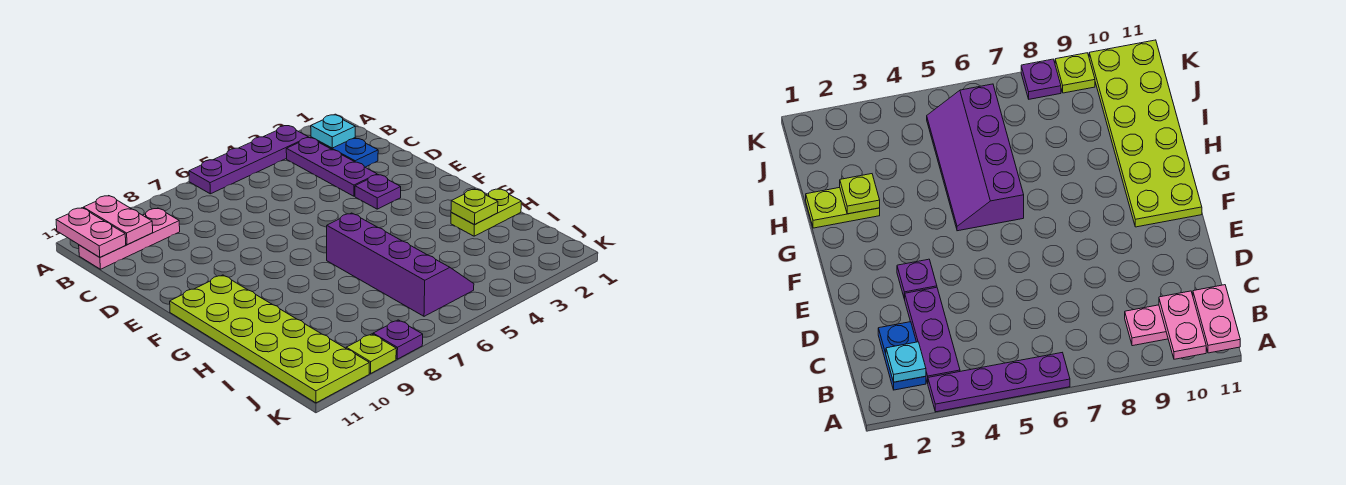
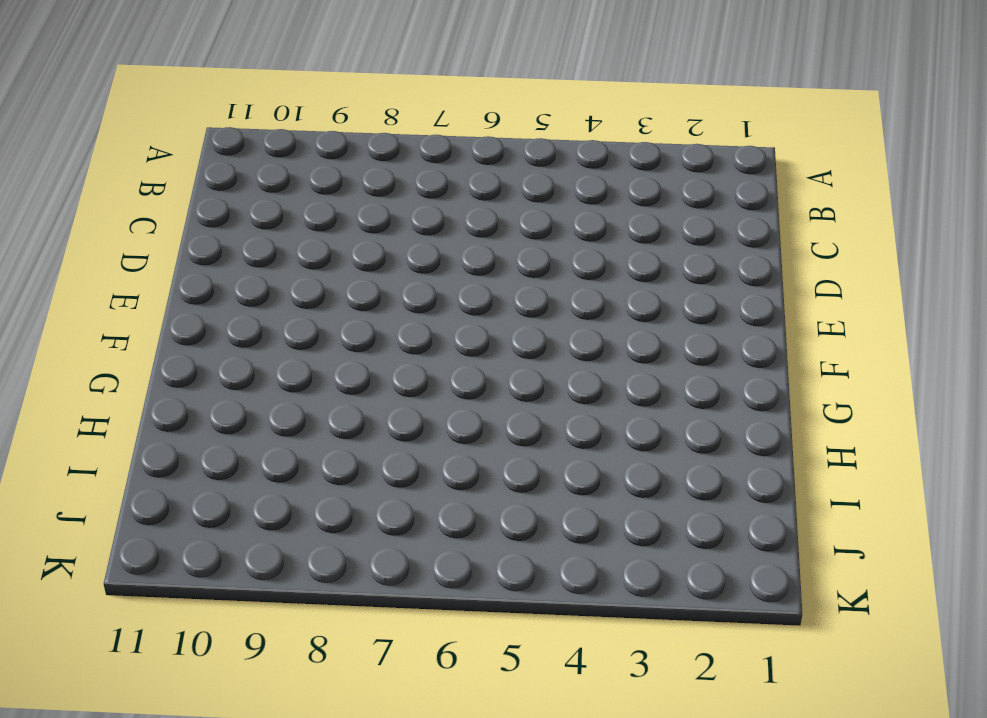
none -> purple 1x4 plate [189,126,309,194]
none -> blue 1x2 plate [311,137,378,167]
none -> purple 1x3 plate [286,138,377,196]

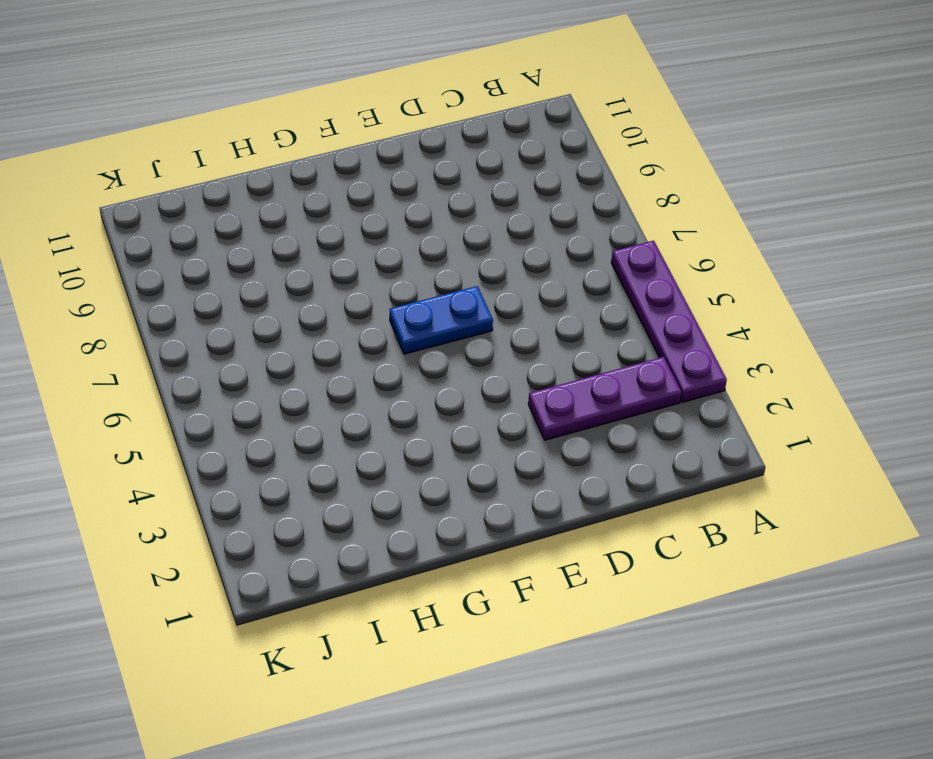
blue 1x2 plate [390,286,493,354] -> blue 1x2 plate moved to [311,137,378,167]
none -> pink 1x3 plate [79,208,180,269]
none -> purple 1x1 plate [355,175,401,209]
none -> lime 2x6 plate [170,275,369,403]

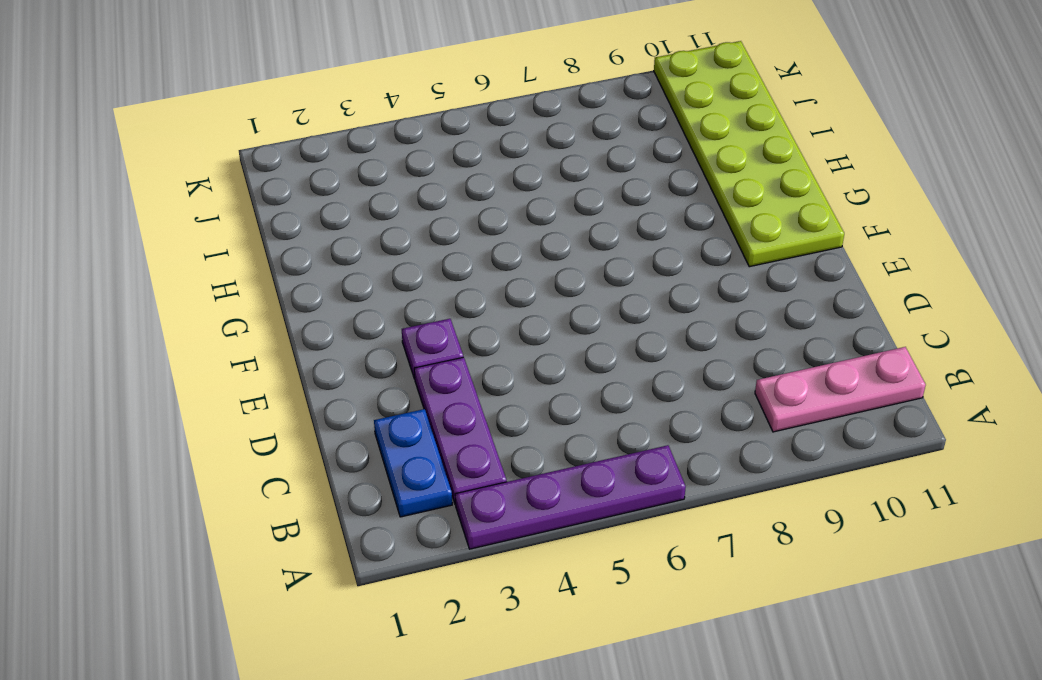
none -> purple 2x4 slope [327,213,474,316]
none -> lime 1x2 plate [451,189,521,236]
none -> purple 1x1 plate [373,320,423,359]

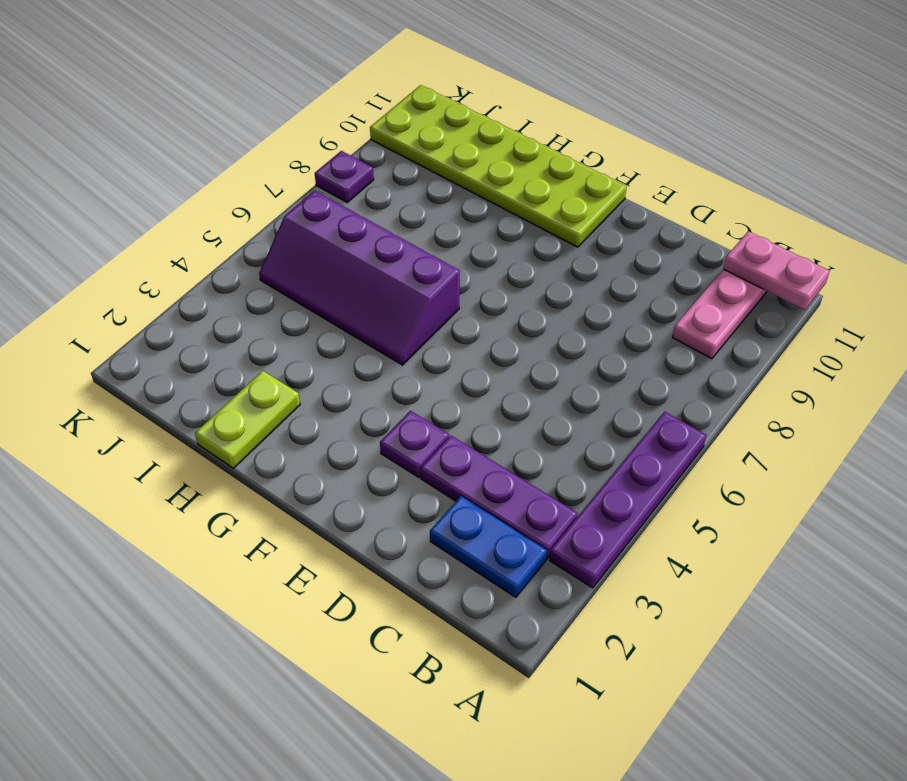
none -> lime 1x1 plate [346,334,396,373]
none -> pink 1x2 plate [83,196,153,245]
none -> cyan 1x1 plate [311,115,355,148]

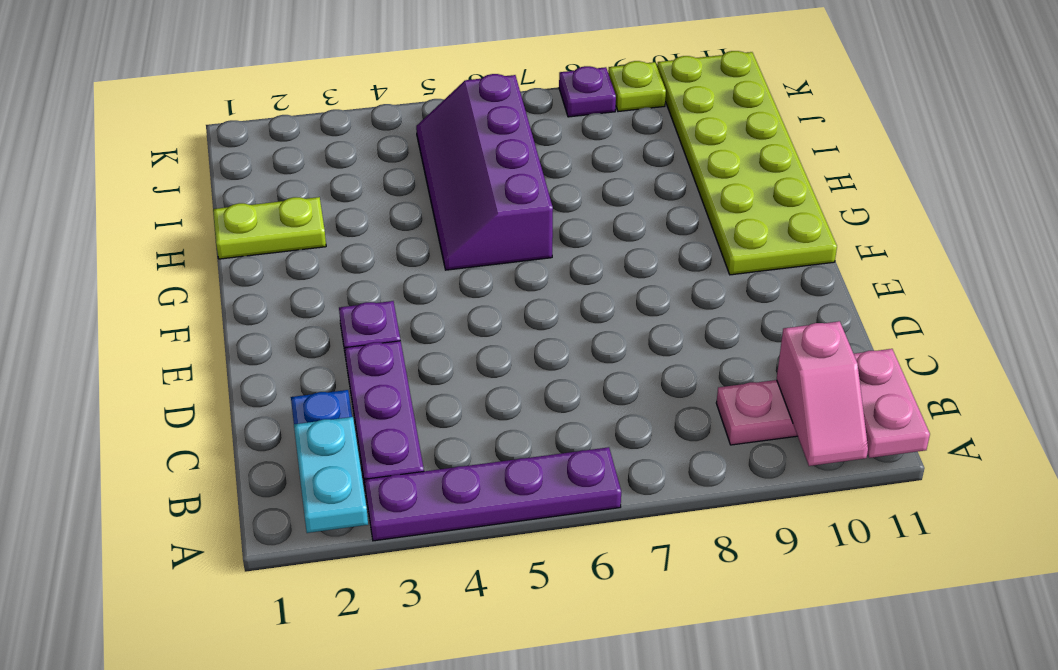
cyan 1x2 plate [294,417,368,533] -> cyan 1x1 plate [311,115,355,148]
pink 1x2 slope [777,321,868,466] -> pink 1x2 plate [83,196,153,245]
none -> lime 1x1 plate [451,189,498,224]

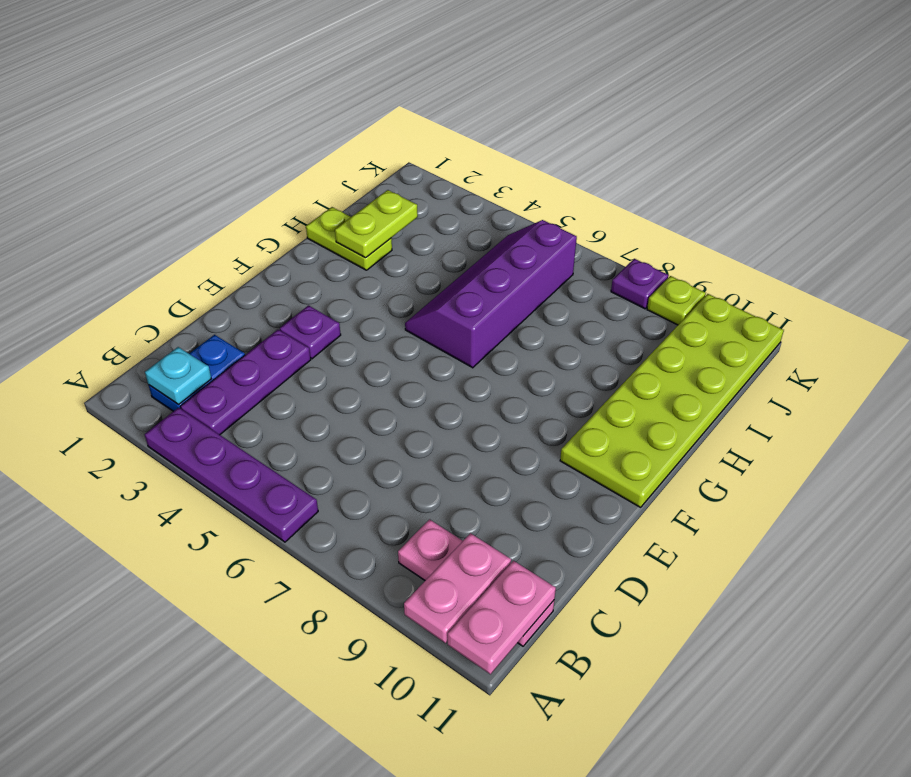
lime 1x2 plate [335,190,418,258] -> lime 1x1 plate [451,189,498,224]

